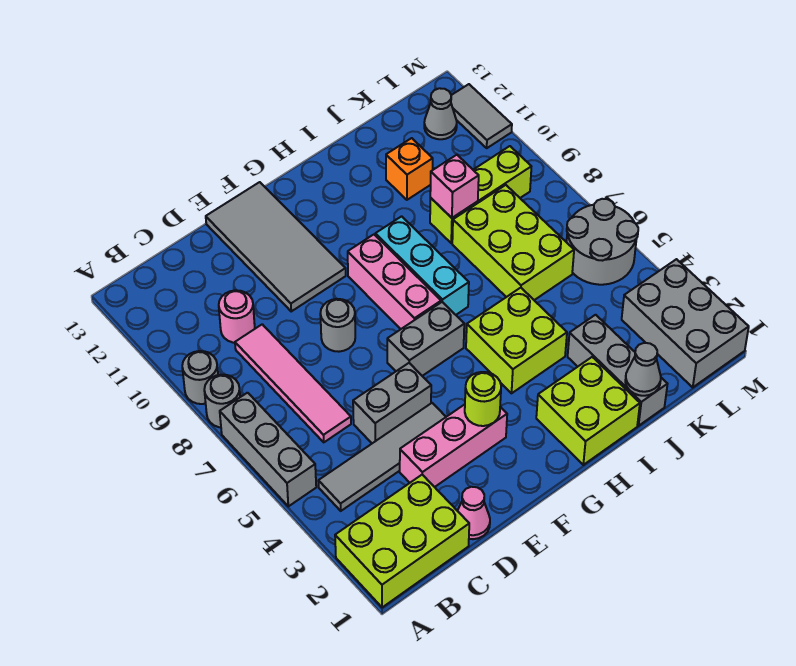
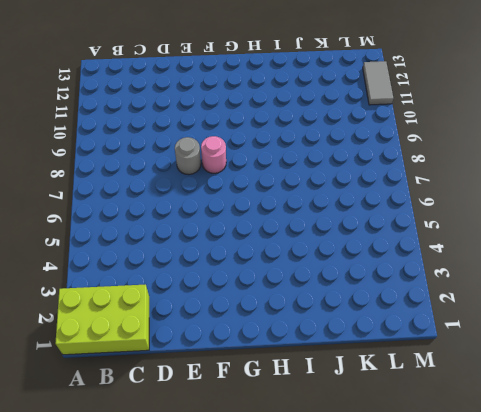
pink 1x1 round brick [201,136,226,173] -> pink 1x1 round brick moved to [219,290,255,343]
none -> grey 1x3 brick [220,393,316,506]
none -> grey 1x1 round brick [204,375,240,427]
none -> grey 1x1 round brick [182,351,218,404]

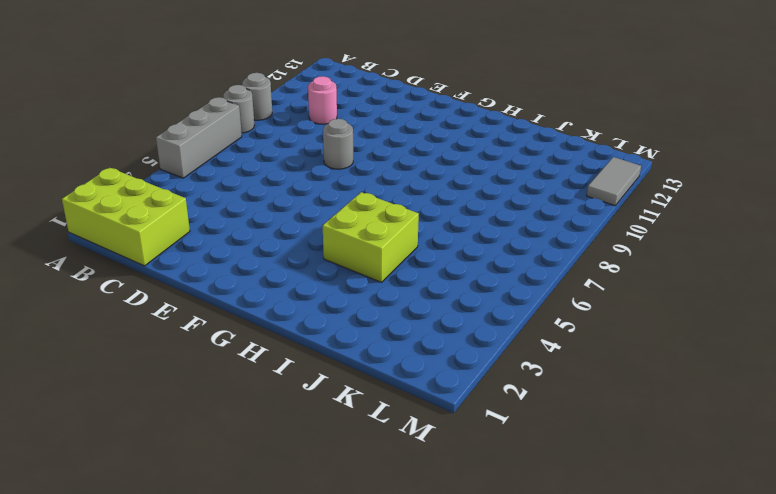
none -> grey 1x4 tile [319,403,446,511]
none -> pink 1x4 tile [235,324,351,442]
none -> pink 1x1 cone [458,487,490,539]

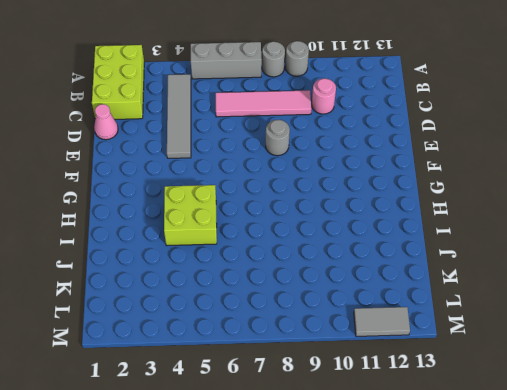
none -> pink 1x3 brick [400,404,507,487]
none -> grey 1x2 brick [353,363,431,443]
none -> grey 2x4 tile [206,182,346,311]

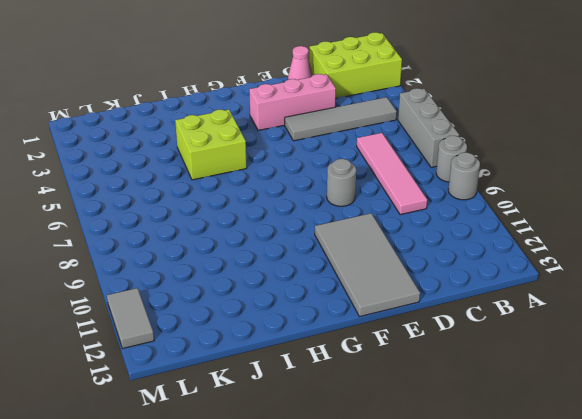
none -> pink 1x1 round brick [219,290,255,343]
none -> grey 1x2 brick [353,363,431,443]
none -> grey 1x2 brick [387,302,464,376]

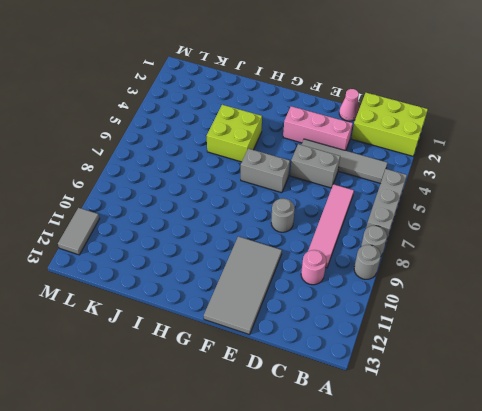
none -> pink 1x3 brick [348,235,441,329]
none -> lime 2x2 brick [536,357,640,465]
none -> cyan 1x3 brick [375,216,469,315]

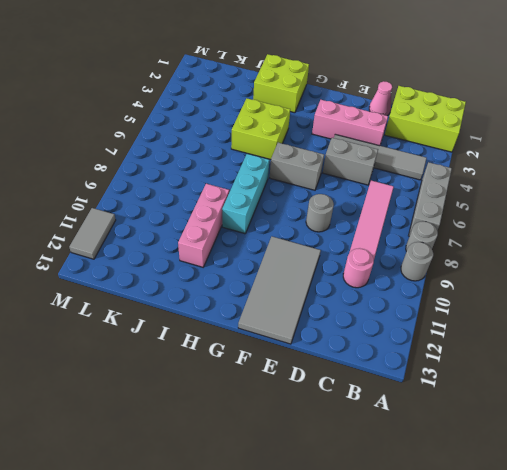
pink 1x3 brick [178,184,229,267] -> pink 1x3 brick moved to [348,235,441,329]
none -> grey 1x3 brick [568,315,668,426]
none -> lime 2x3 brick [452,185,574,300]
none -> lime 1x3 brick [430,146,531,243]

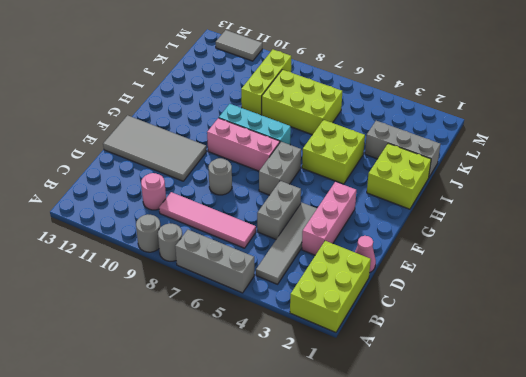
none -> orange 1x1 brick [386,138,433,200]
none -> grey 2x3 brick [622,259,749,387]
none -> grey 2x2 round brick [567,199,638,285]

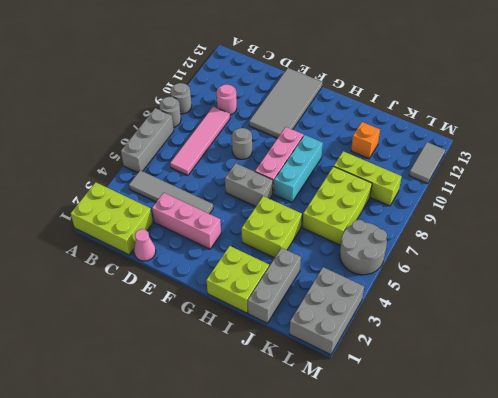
none -> grey 1x2 brick [353,363,431,443]
none -> grey 1x1 cone [424,88,457,139]
none -> lime 1x1 round brick [465,372,501,426]

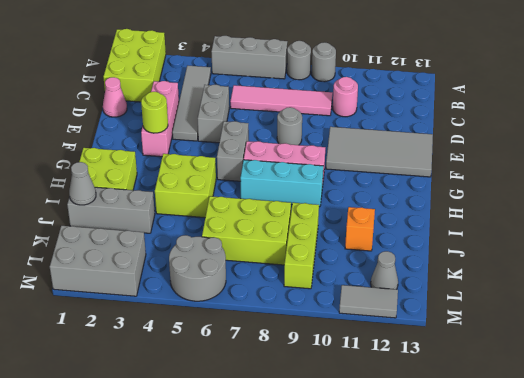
none -> pink 1x1 brick [430,155,479,218]

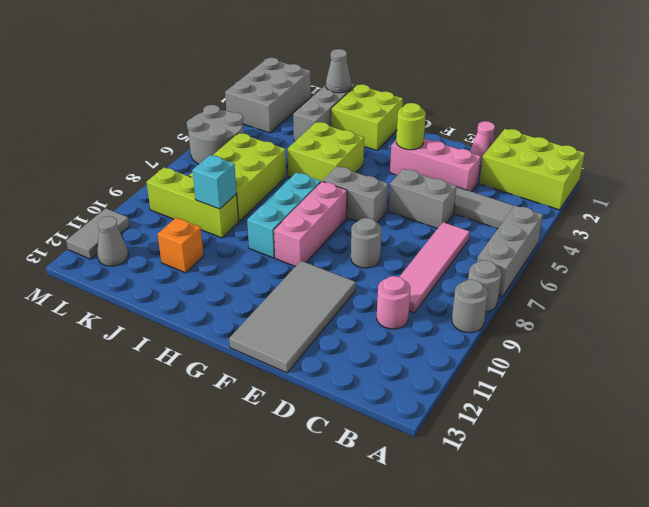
cyan 1x1 brick [192,155,237,209] -> pink 1x1 brick [430,155,479,218]

